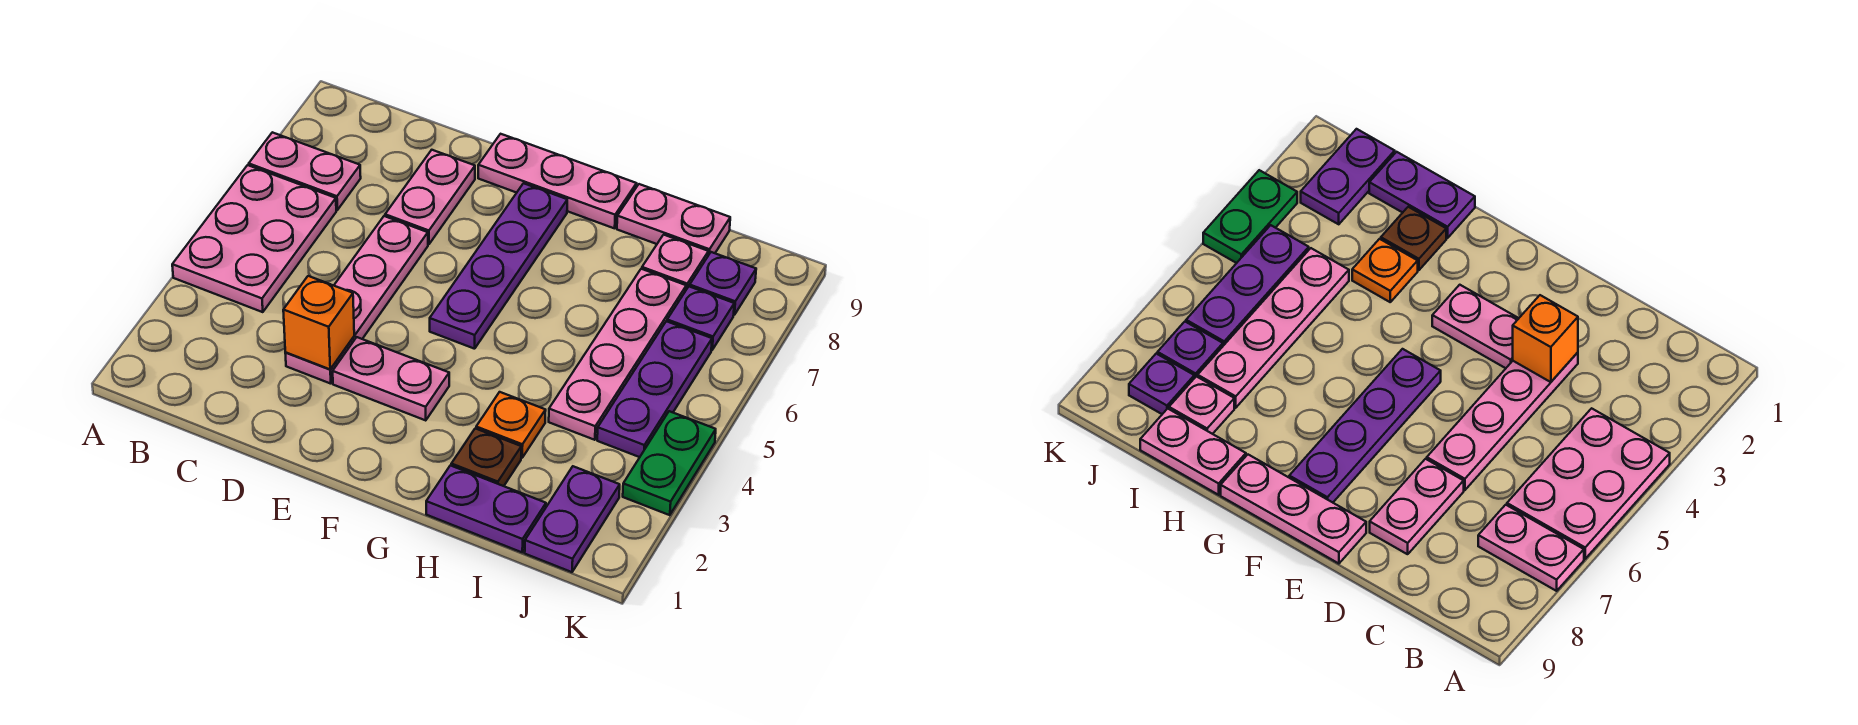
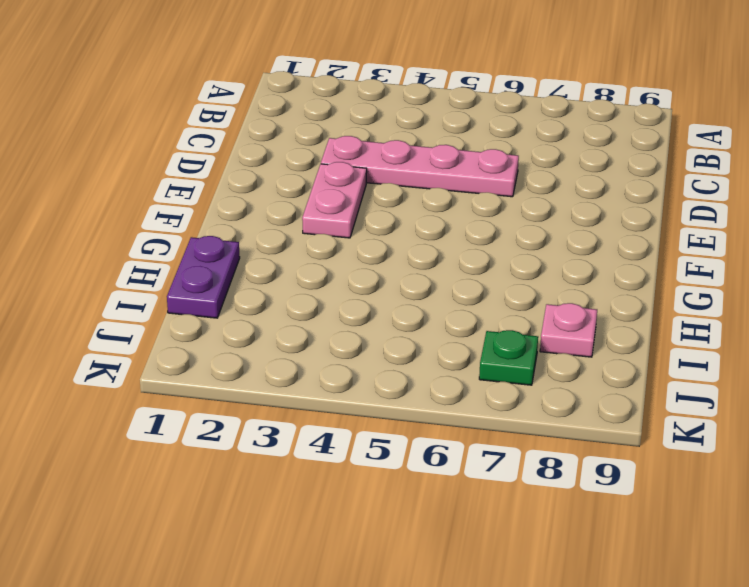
green 1x1 plate [479,330,538,385] -> purple 1x1 plate [667,286,734,350]
none -> pink 2x3 plate [172,165,336,312]
none -> pink 1x2 plate [249,132,361,210]
none -> pink 1x2 plate [385,150,475,244]

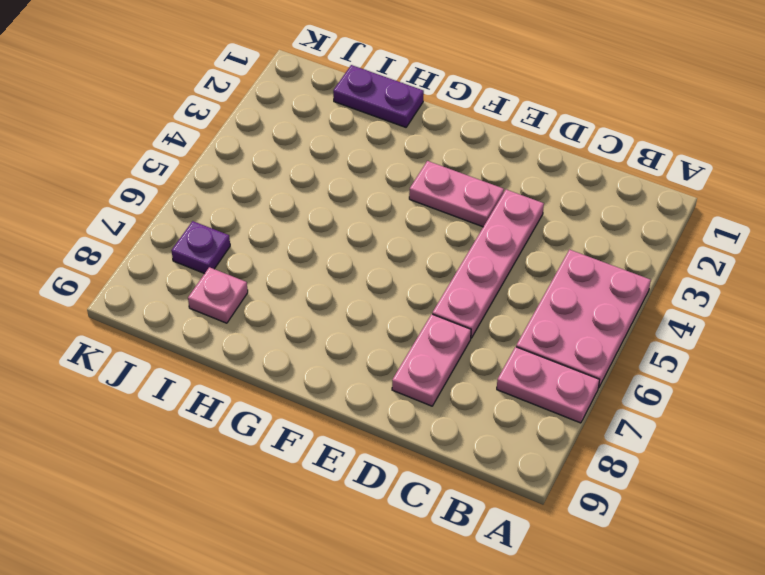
none -> pink 1x3 plate [478,134,636,228]
none -> purple 1x4 plate [430,183,567,349]
none -> brown 1x1 plate [451,428,521,486]

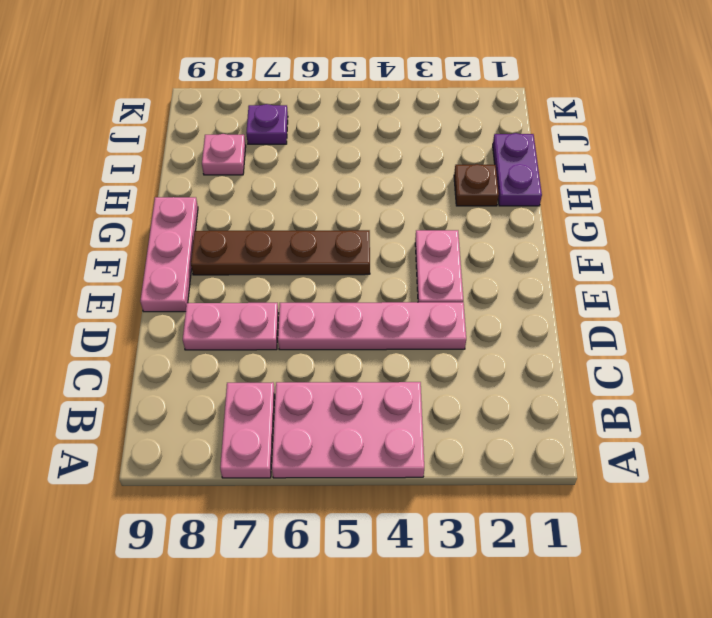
brown 1x4 plate [191,230,370,275] -> purple 1x4 plate [430,183,567,349]
none -> orange 1x1 plate [476,392,546,458]
none -> pink 1x2 plate [617,184,730,255]
none -> pink 1x4 plate [549,269,686,440]

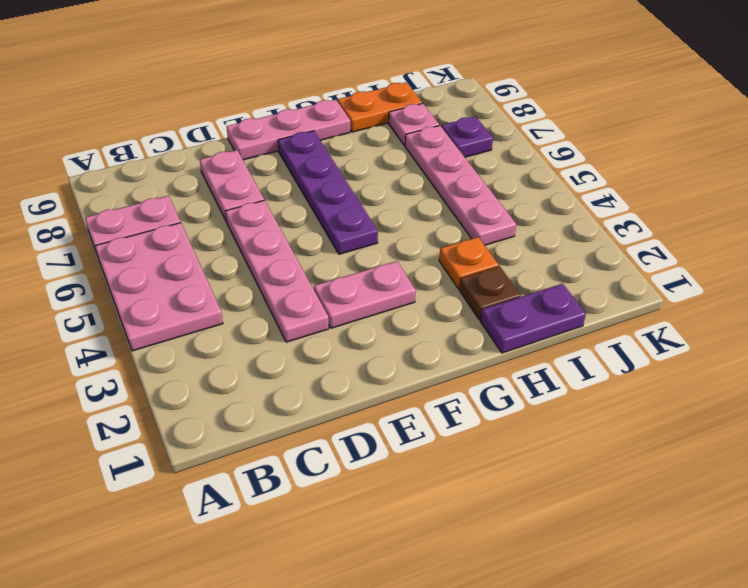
orange 1x2 plate [338,82,422,132] -> pink 1x2 plate [617,184,730,255]
none -> purple 1x2 plate [525,466,620,572]
none -> purple 1x3 plate [597,321,712,457]
none -> purple 1x1 plate [690,252,756,315]

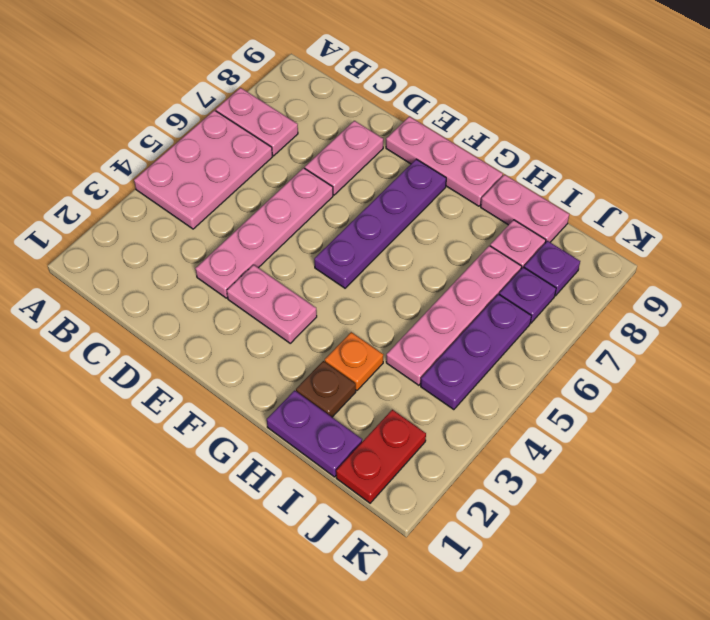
red 1x2 plate [336,410,426,503] -> purple 1x2 plate [525,466,620,572]
none -> green 1x2 plate [623,411,716,515]
none -> orange 1x1 brick [283,276,354,369]

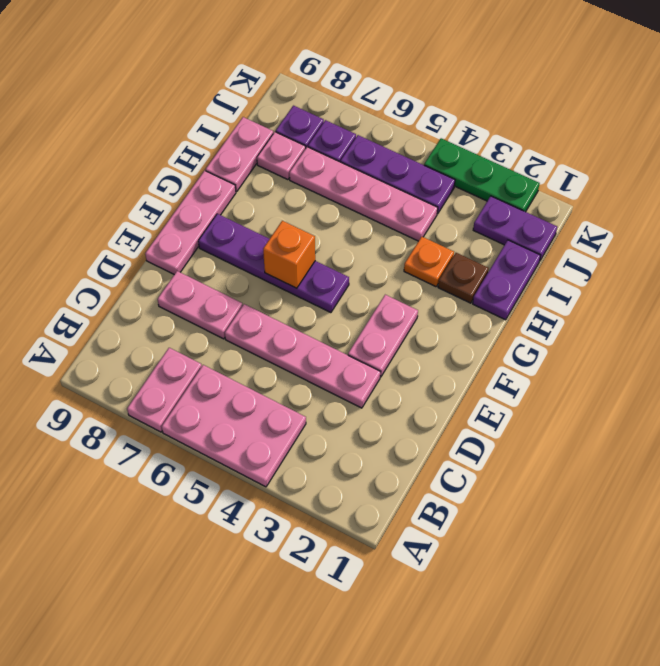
orange 1x1 brick [263,221,315,288] -> orange 1x1 brick moved to [283,276,354,369]
green 1x3 plate [424,138,540,212] -> green 1x2 plate [623,411,716,515]

